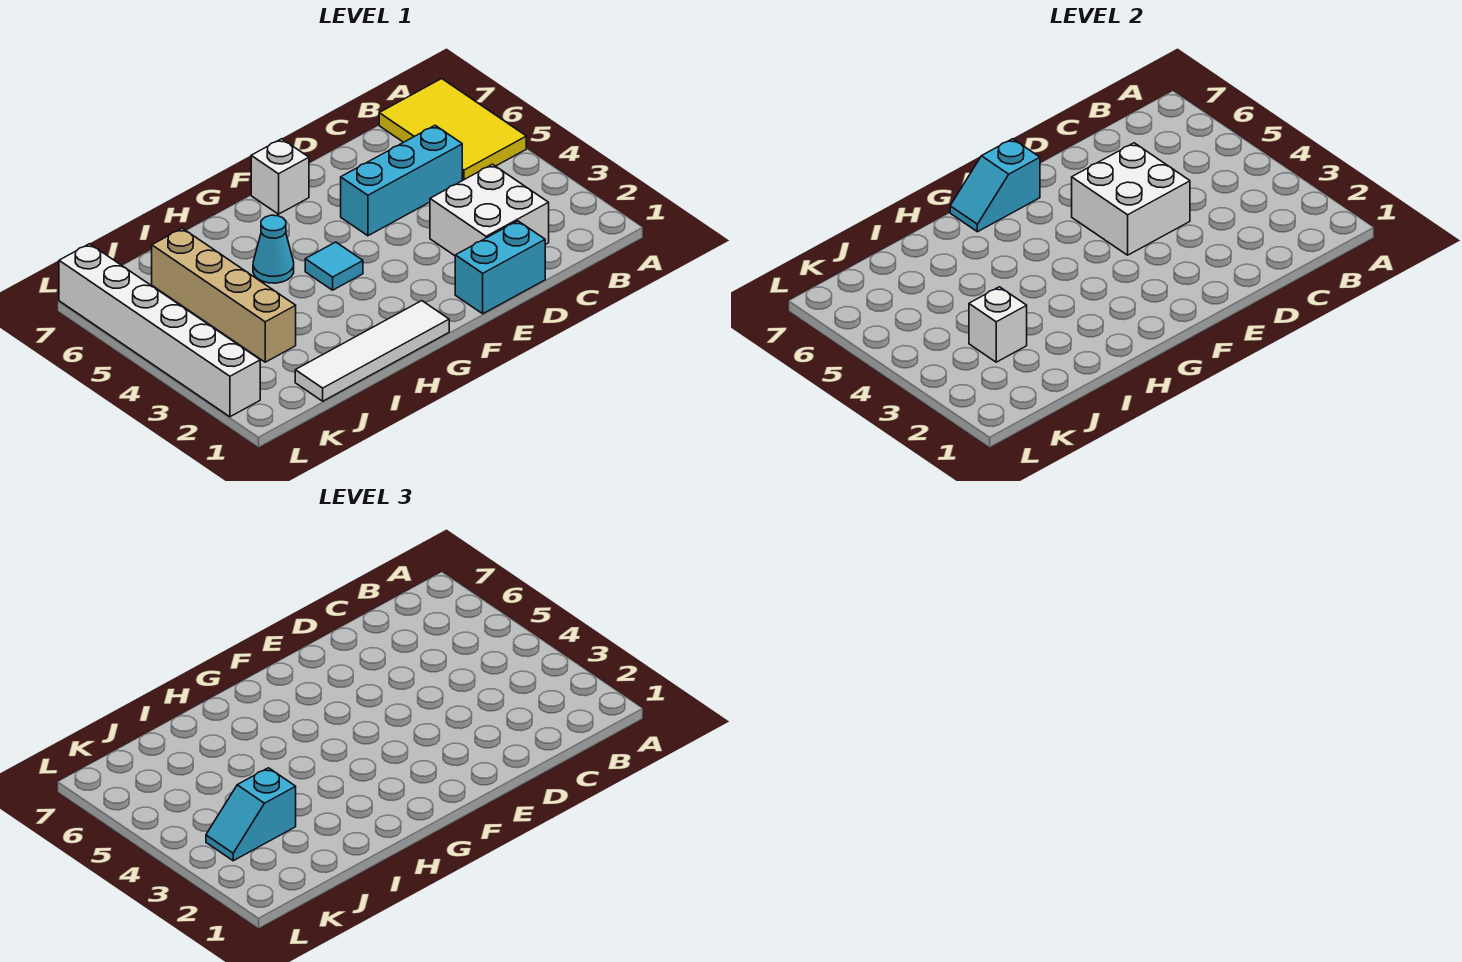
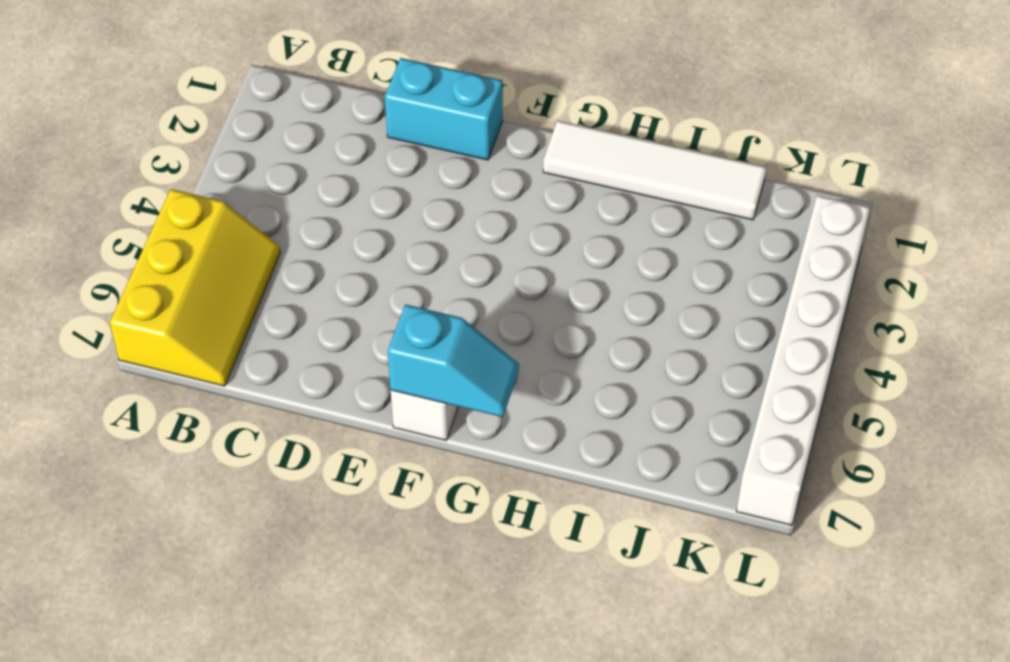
yellow 2x3 slope [110,189,281,386] -> yellow 2x3 tile [379,79,526,181]
none -> white 2x2 brick [430,164,549,256]
none -> cyan 1x3 brick [341,125,462,236]
none -> cyan 1x1 tile [305,242,363,290]

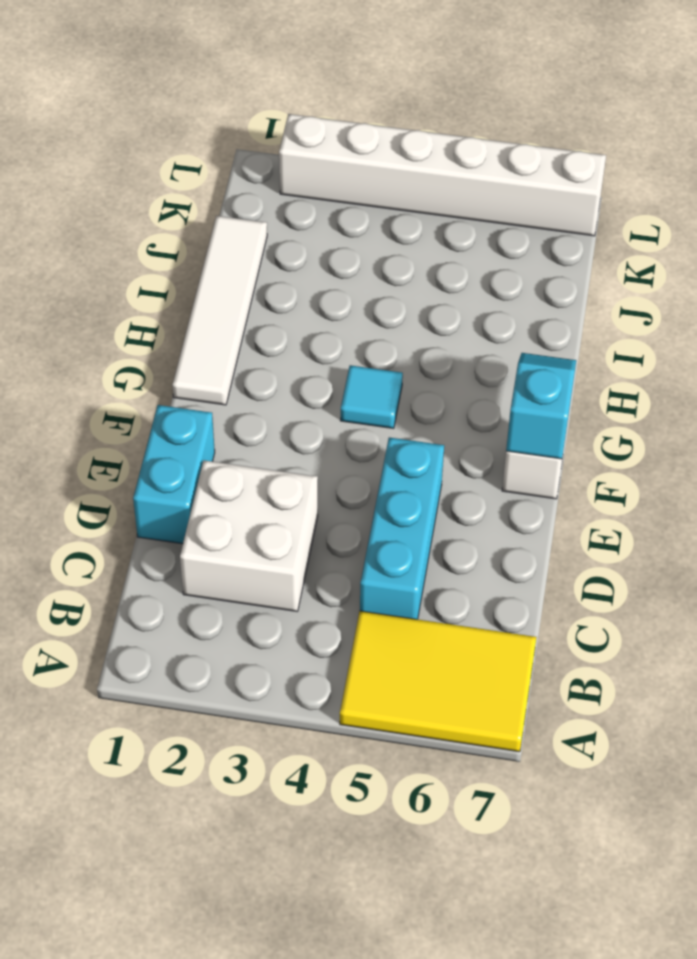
none -> cyan 1x1 cone [253,215,294,283]
none -> tan 1x4 brick [152,228,296,362]
none -> white 2x2 brick [1072,143,1190,255]

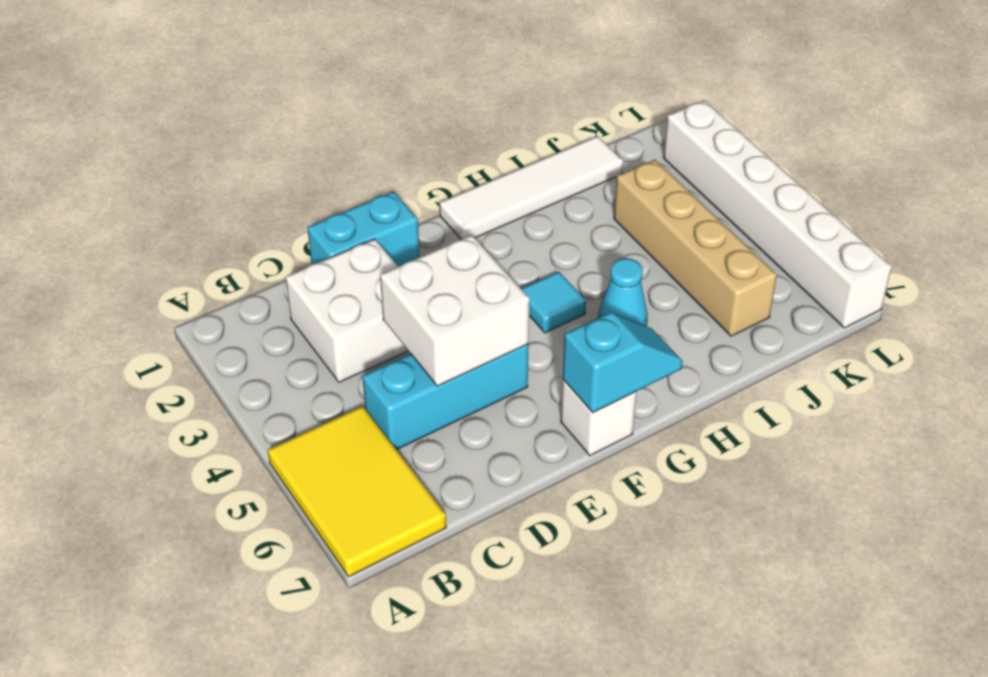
none -> white 1x1 brick [969,287,1027,362]
none -> cyan 1x2 slope [206,768,296,861]

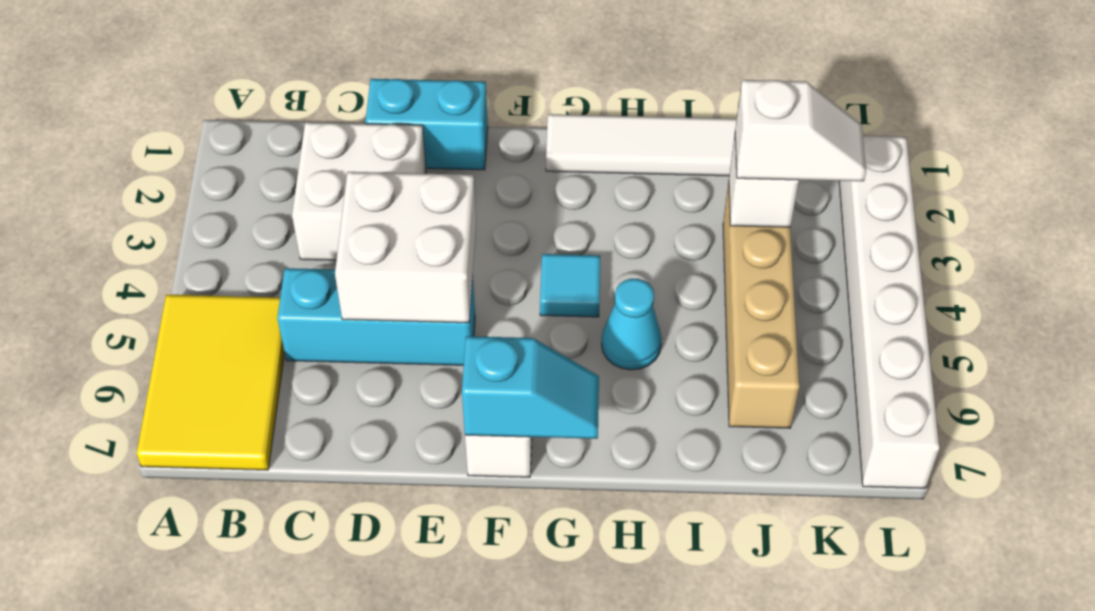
white 1x2 slope [735,80,866,181] -> cyan 1x2 slope [206,768,296,861]

